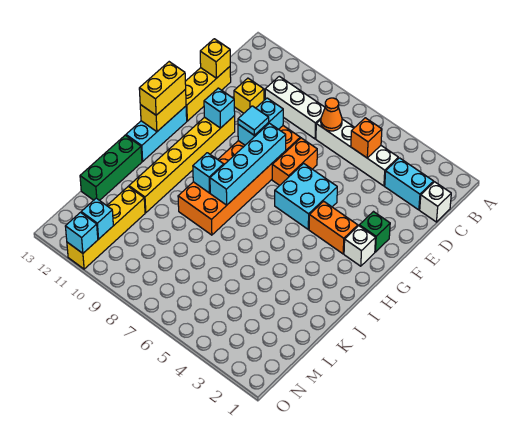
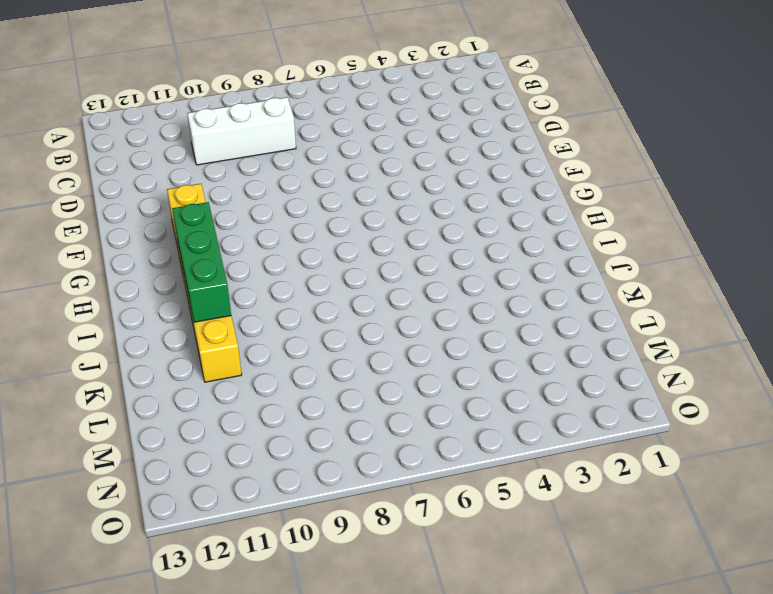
green 1x3 brick [172,202,231,322] -> green 1x3 brick moved to [80,135,142,200]
none -> white 1x1 brick [420,182,451,222]
none -> cyan 1x2 brick [385,158,434,210]
none -> white 1x4 brick [316,119,398,186]

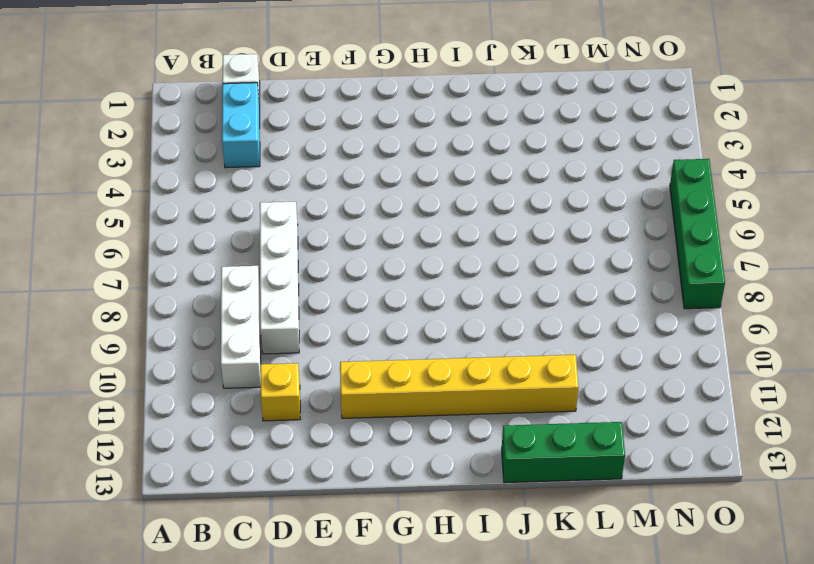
white 1x4 brick [260,202,299,354] -> white 1x4 brick moved to [316,119,398,186]
green 1x4 brick [670,159,725,309] -> none
none -> yellow 1x3 brick [185,67,231,121]
none -> orange 1x2 brick [272,138,317,185]
none -> orange 2x6 brick [178,126,300,235]

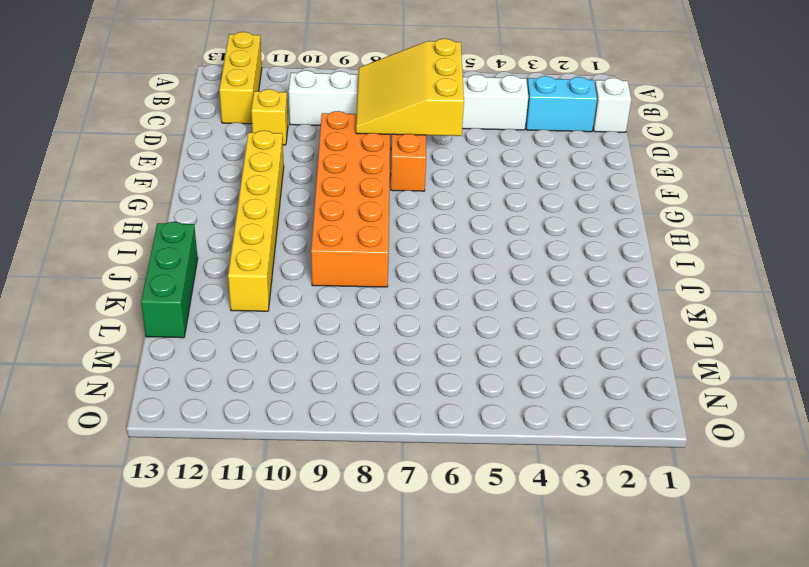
yellow 1x3 brick [219,32,262,124] -> yellow 1x3 brick moved to [185,67,231,121]
yellow 3x3 slope [356,39,464,136] -> orange 1x1 cone [321,98,342,131]
none -> green 1x1 brick [359,212,390,252]
none -> cyan 2x2 brick [275,163,337,229]
none -> white 1x1 brick [344,226,376,266]

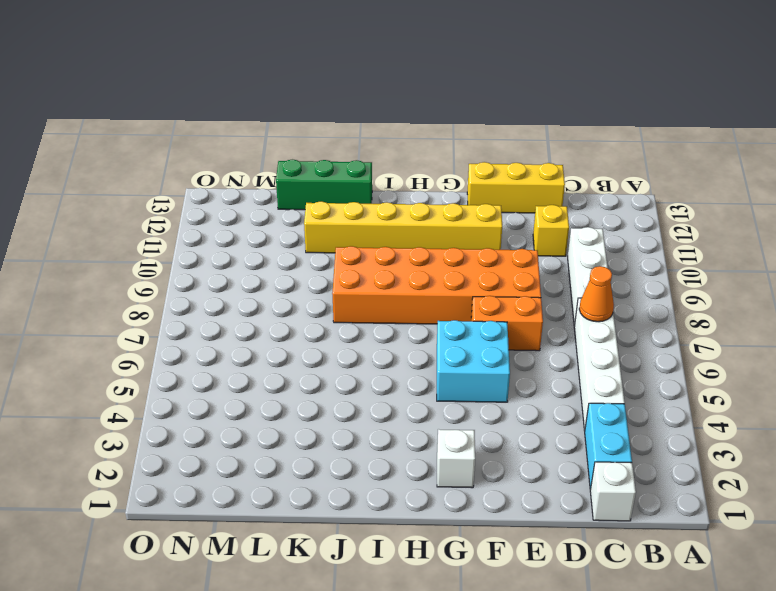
none -> green 1x1 brick [359,212,390,252]
none -> orange 1x2 brick [309,201,358,254]
none -> cyan 1x3 brick [126,106,187,161]

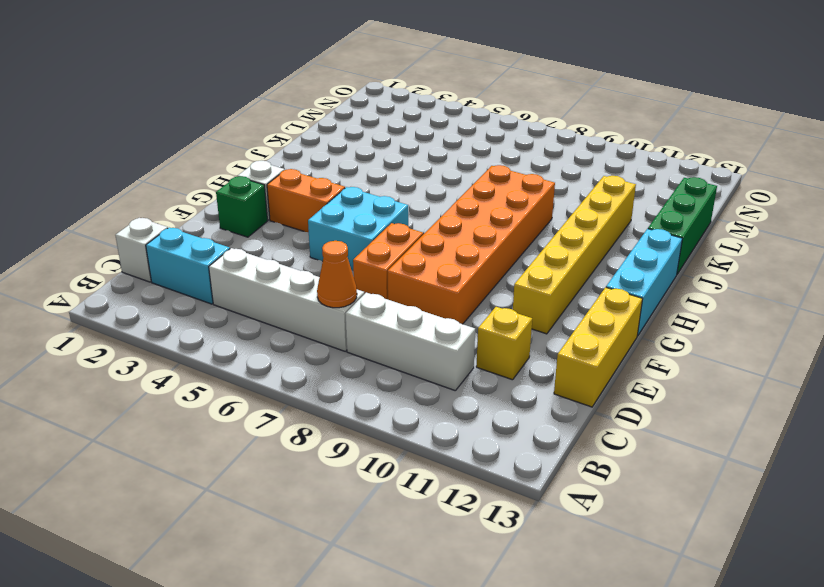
none -> yellow 1x4 brick [67,187,145,269]
none -> orange 1x1 brick [351,118,382,158]
none -> yellow 1x1 brick [200,39,230,78]

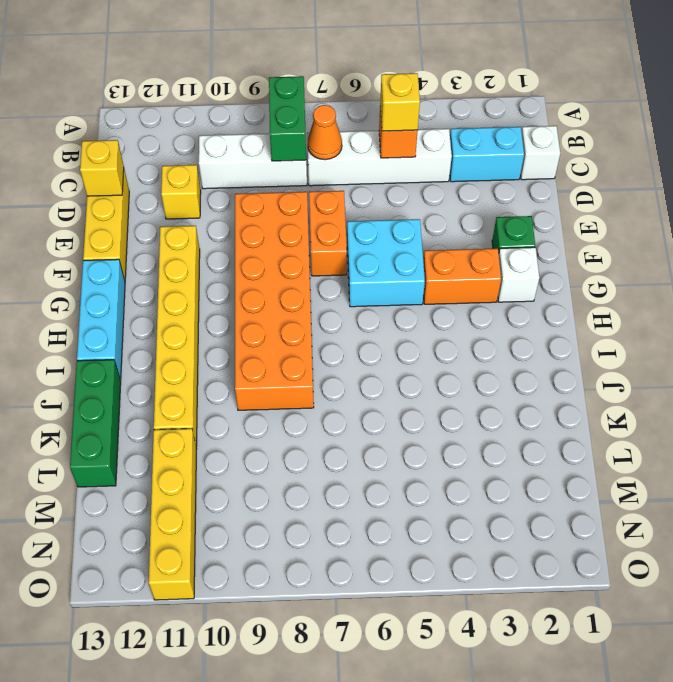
green 1x2 brick [269,76,306,161] -> none
yellow 1x1 brick [380,73,420,131] -> none
none -> cyan 1x2 brick [238,98,283,145]
none -> cyan 1x4 brick [210,123,286,205]
none -> cyan 1x1 brick [204,88,235,128]

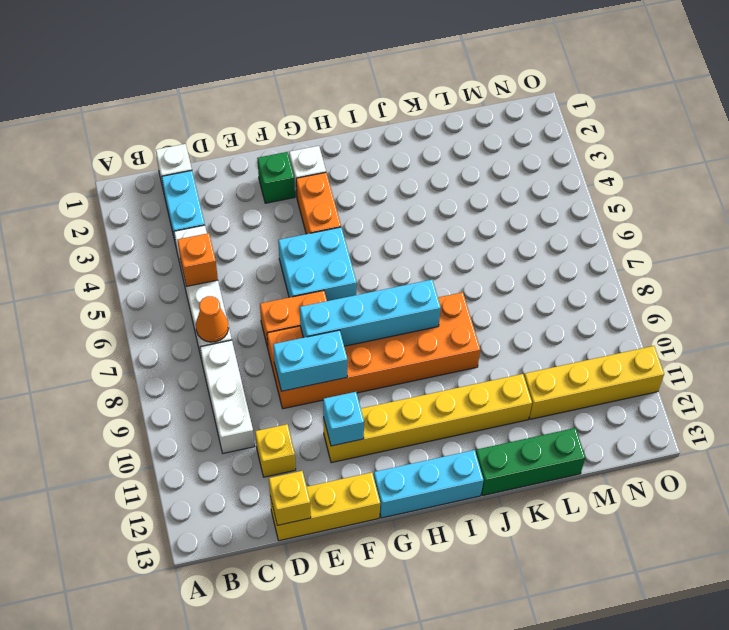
none -> yellow 1x2 brick [140,89,186,132]
none -> cyan 1x1 brick [193,153,224,193]
none -> cyan 1x1 brick [81,198,113,239]

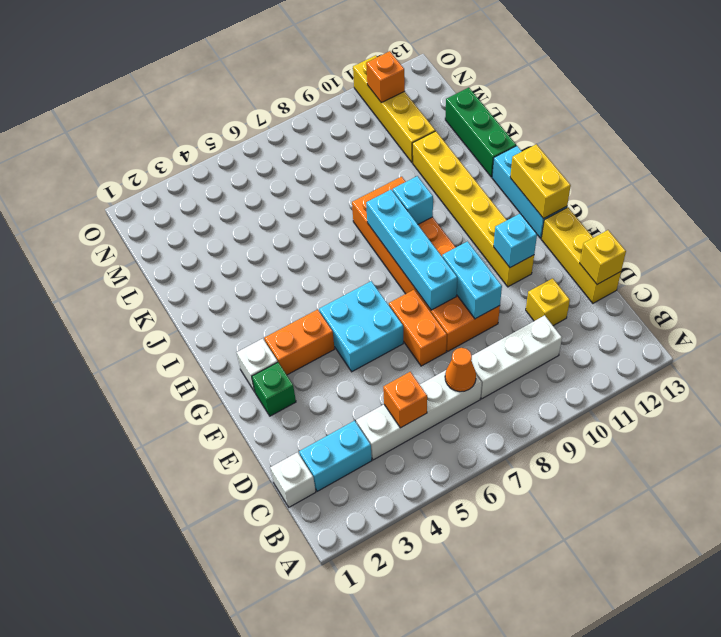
orange 1x1 brick [366,51,405,103] -> cyan 1x1 brick [81,198,113,239]
none -> cyan 1x1 brick [65,213,98,253]
none -> cyan 1x1 tile [238,106,269,135]
none -> yellow 1x2 brick [139,62,186,115]

